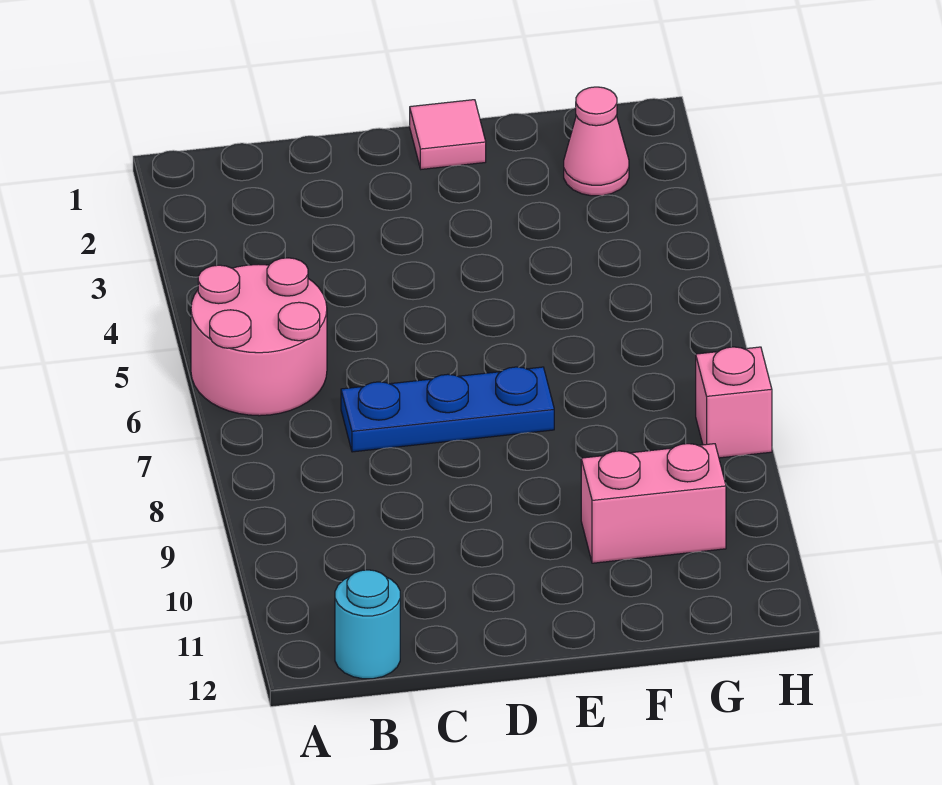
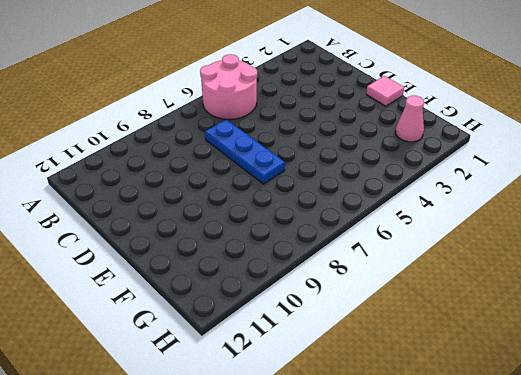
none -> cyan 1x1 round brick [335,570,400,679]
none -> pink 1x2 brick [581,444,726,563]

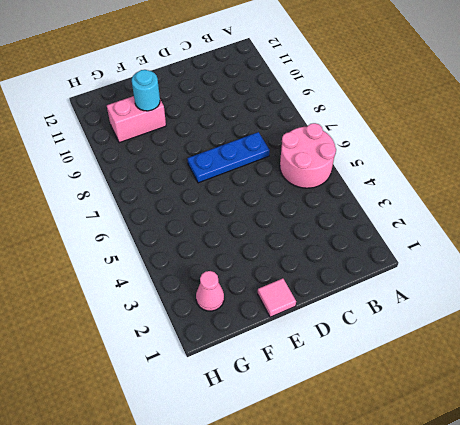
cyan 1x1 round brick [132,70,160,111] -> cyan 1x1 round brick moved to [335,570,400,679]
none -> pink 1x1 brick [696,347,772,458]

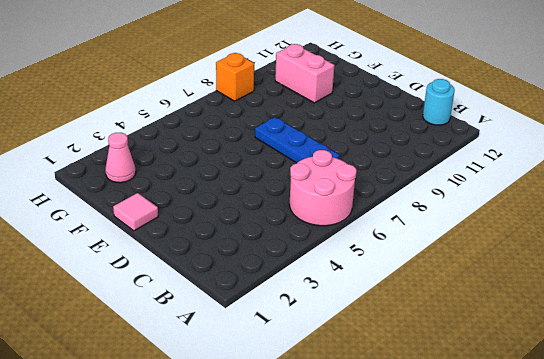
orange 1x1 brick [216,53,254,101] -> pink 1x1 brick [696,347,772,458]

